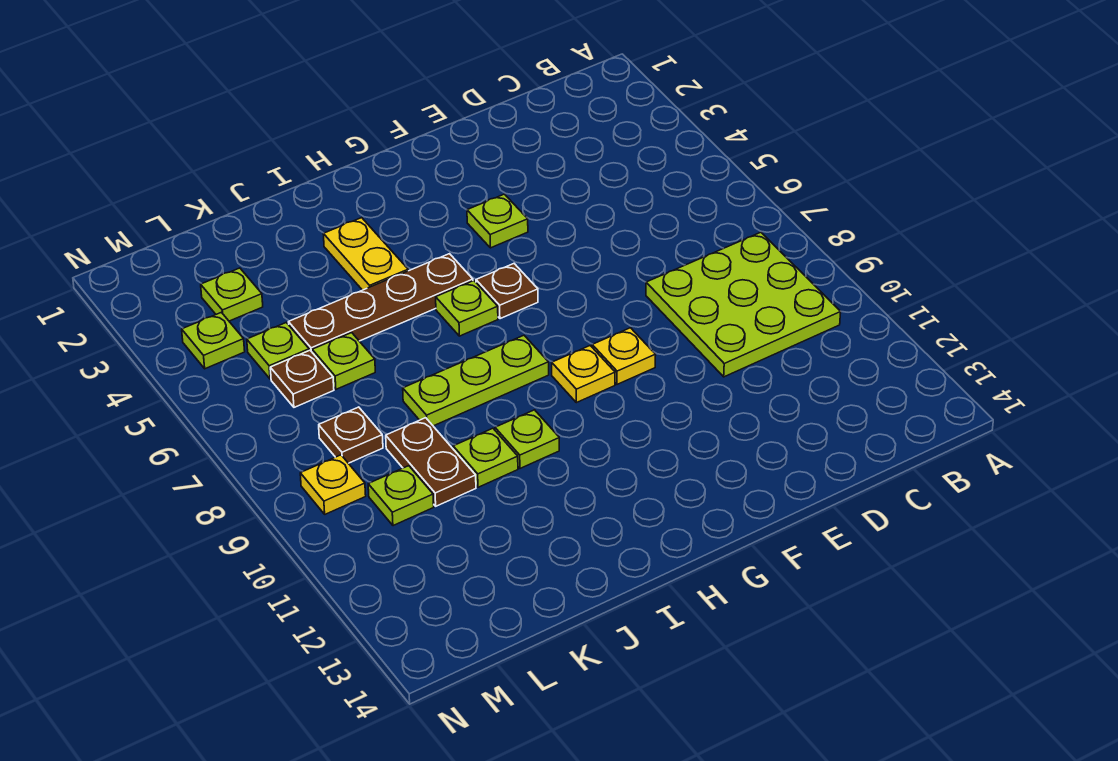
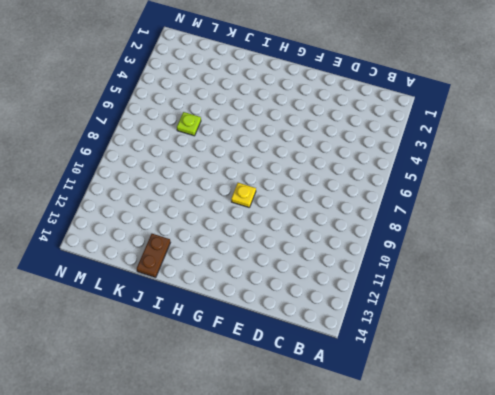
brown 1x2 plate [137,234,170,277] -> brown 1x2 plate moved to [386,418,476,506]
none -> lime 3x3 plate [646,232,841,377]
none -> lime 1x1 plate [467,194,528,248]
none -> yellow 1x1 plate [592,328,656,384]

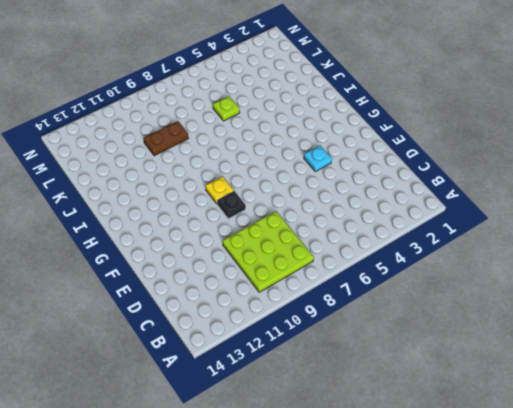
cyan 1x1 plate [304,146,332,172] -> lime 1x1 plate [467,194,528,248]
black 1x1 plate [217,191,246,219] -> yellow 1x1 plate [592,328,656,384]
none -> brown 1x1 plate [476,264,538,319]
none -> brown 1x4 plate [289,254,473,352]
none -> lime 1x1 plate [436,281,498,336]

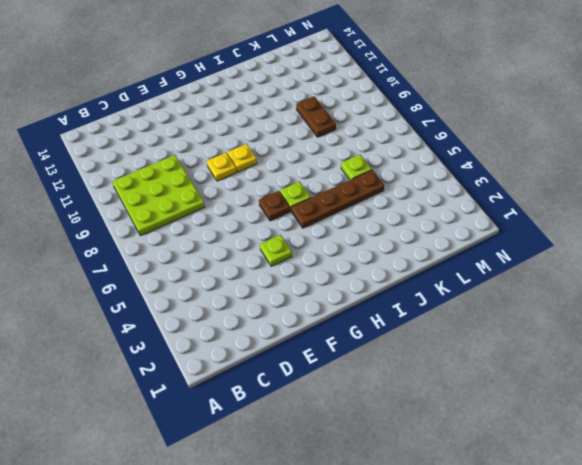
none -> lime 1x3 plate [403,335,549,426]
none -> yellow 1x2 plate [323,218,408,290]
none -> lime 1x1 plate [495,410,559,468]

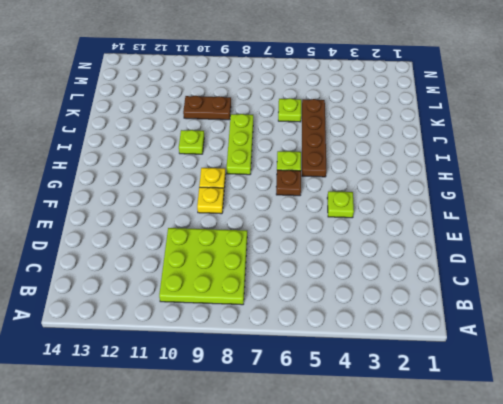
none -> yellow 1x2 plate [323,218,408,290]
none -> lime 1x1 plate [453,428,518,487]
none -> lime 1x1 plate [201,268,263,321]

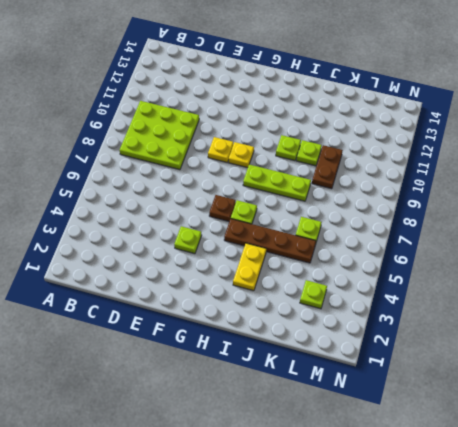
none -> lime 1x1 plate [247,322,309,379]
none -> brown 1x1 plate [270,350,334,407]
none -> brown 1x1 plate [319,407,383,463]

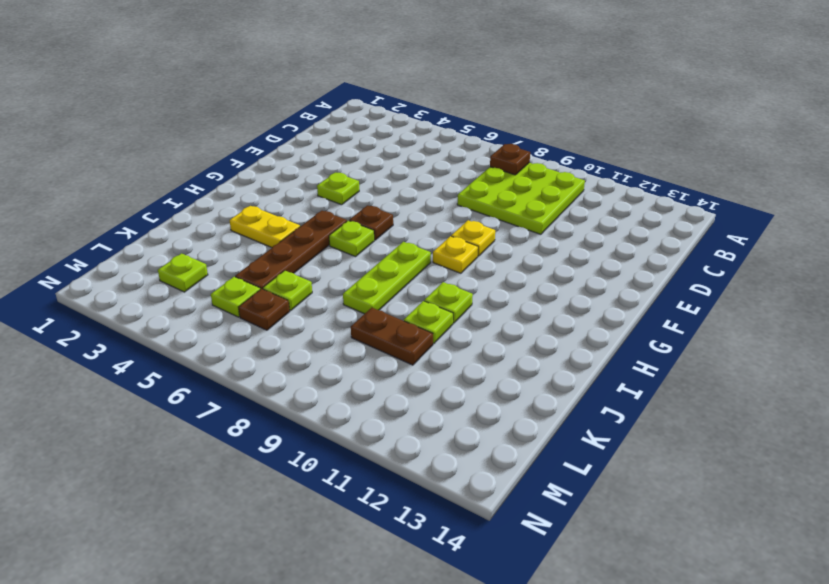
brown 1x1 plate [490,144,530,175] -> brown 1x1 plate moved to [319,407,383,463]
none -> lime 1x1 plate [368,466,434,526]
none -> lime 1x1 plate [182,312,245,369]
none -> yellow 1x1 plate [300,455,366,514]

